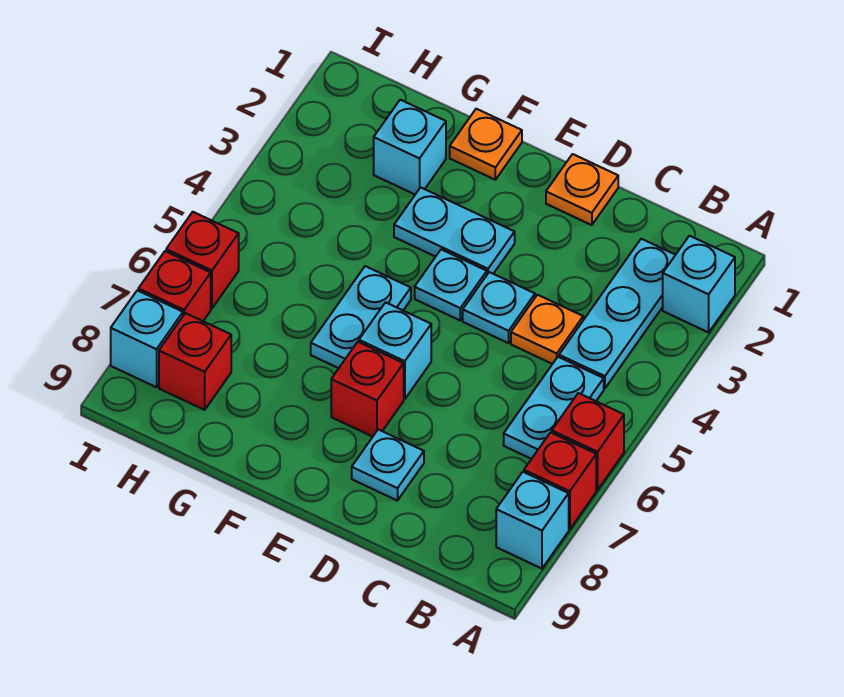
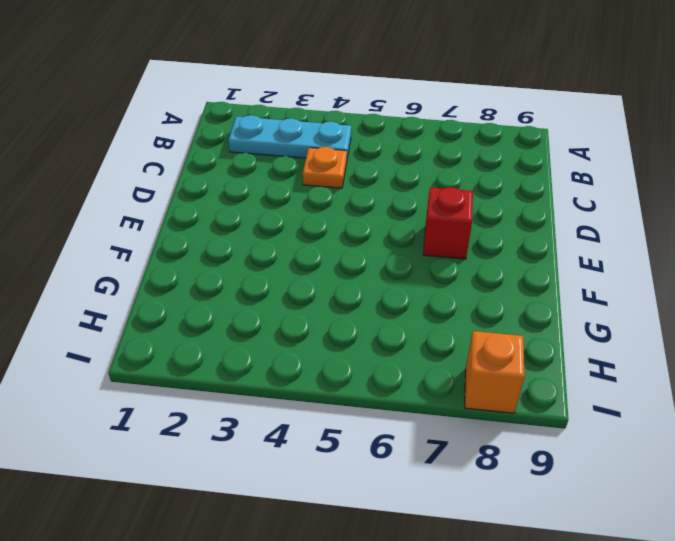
orange 1x1 brick [465,331,525,413] -> cyan 1x1 brick [111,290,183,387]
none -> cyan 1x1 brick [663,236,735,332]
none -> red 1x1 brick [552,393,624,490]
none -> red 1x1 brick [524,432,596,529]

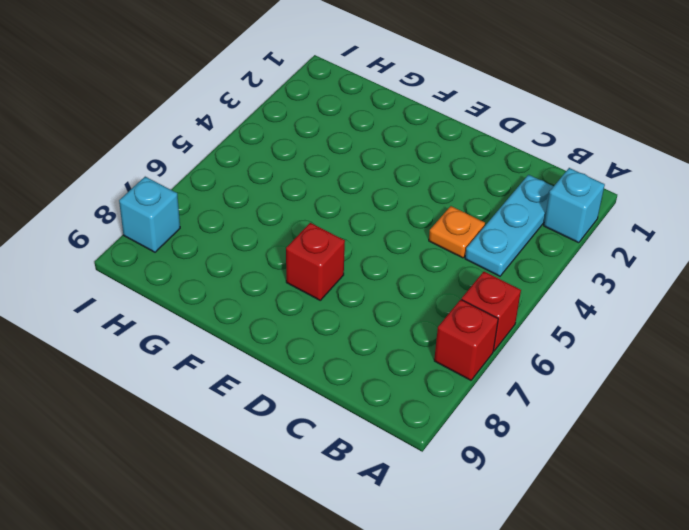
none -> cyan 1x1 brick [496,472,569,569]
none -> cyan 1x2 plate [504,357,604,459]
none -> orange 1x1 plate [546,154,618,225]

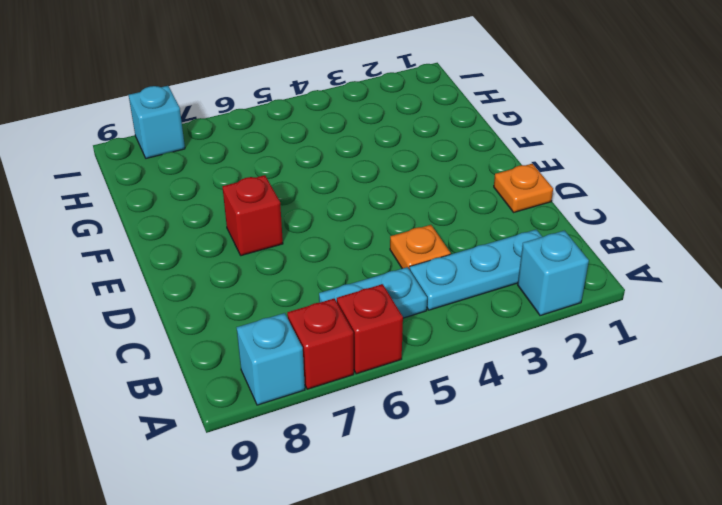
none -> cyan 1x1 plate [463,272,535,343]
none -> cyan 1x1 plate [352,429,424,501]
none -> cyan 1x2 plate [394,187,515,274]

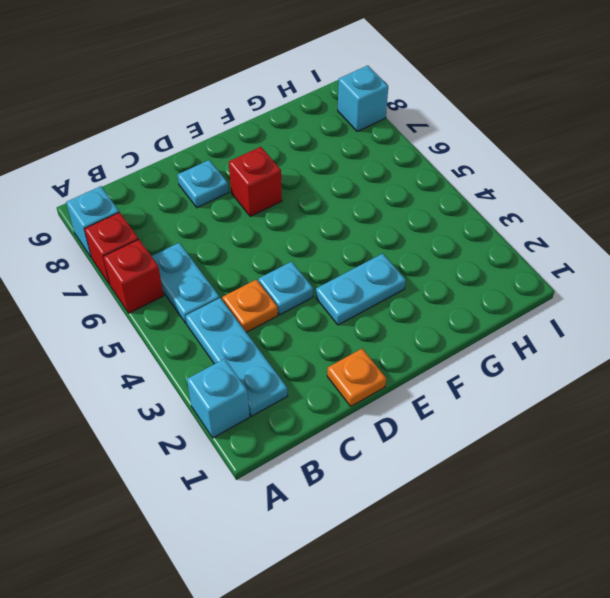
none -> cyan 1x1 plate [415,249,487,320]
none -> cyan 1x1 brick [359,302,431,399]
none -> orange 1x1 plate [450,109,522,180]

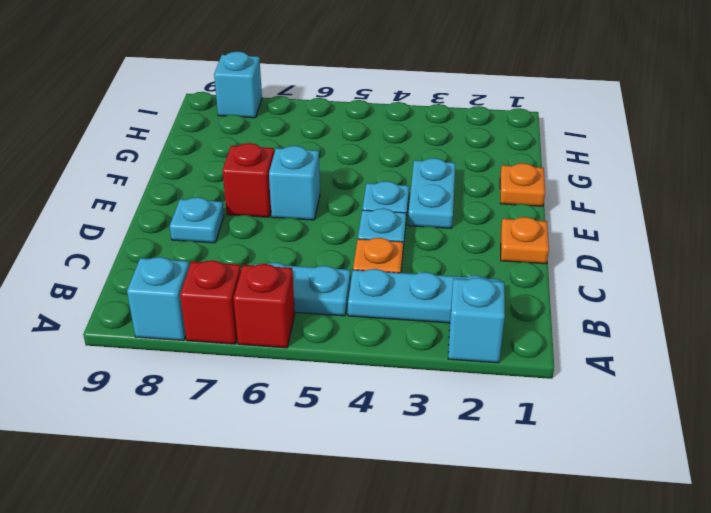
none -> cyan 1x2 plate [311,266,411,368]
none -> cyan 1x1 brick [374,100,446,194]
none -> red 1x1 brick [159,313,231,410]

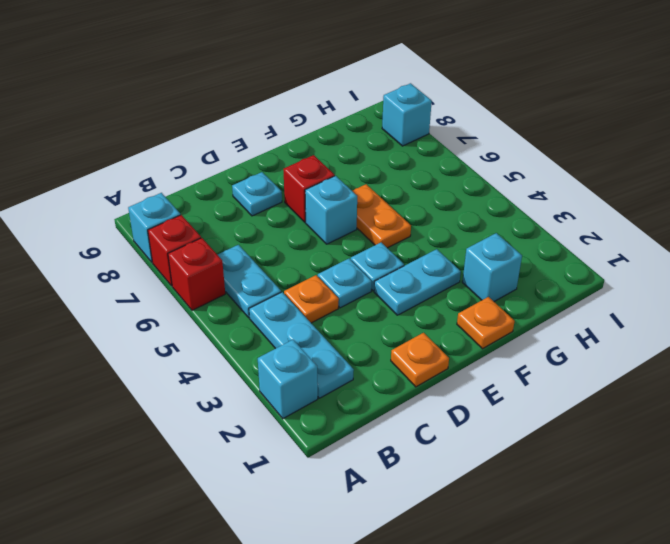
orange 1x2 plate [353,184,411,248] -> cyan 1x2 plate [311,266,411,368]
none -> red 1x1 brick [159,313,231,410]
none -> red 1x1 brick [166,212,239,308]
none -> red 1x1 brick [138,251,211,321]

